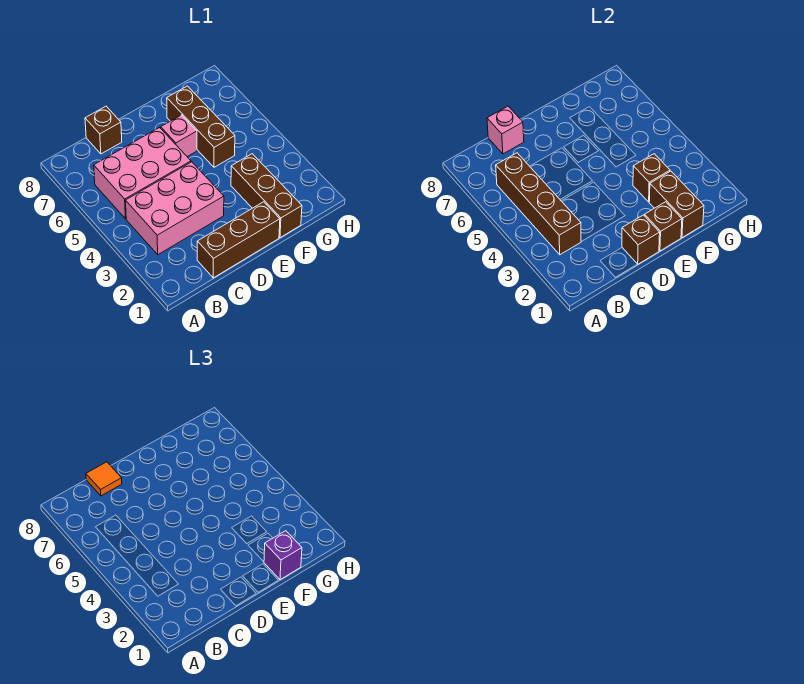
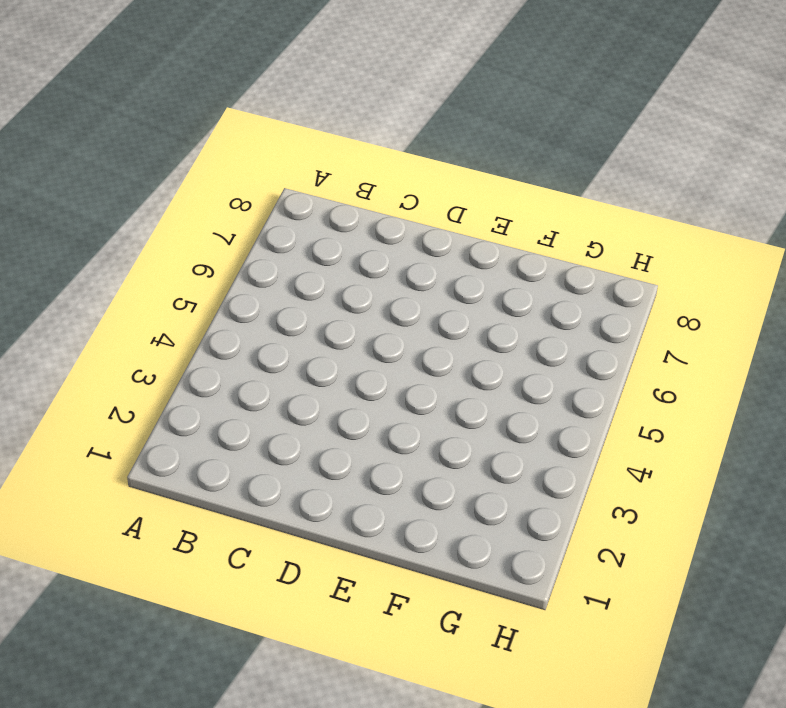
none -> pink 2x3 brick [125,162,224,255]
none -> pink 2x3 brick [94,128,191,219]
none -> brown 1x3 brick [197,202,280,278]

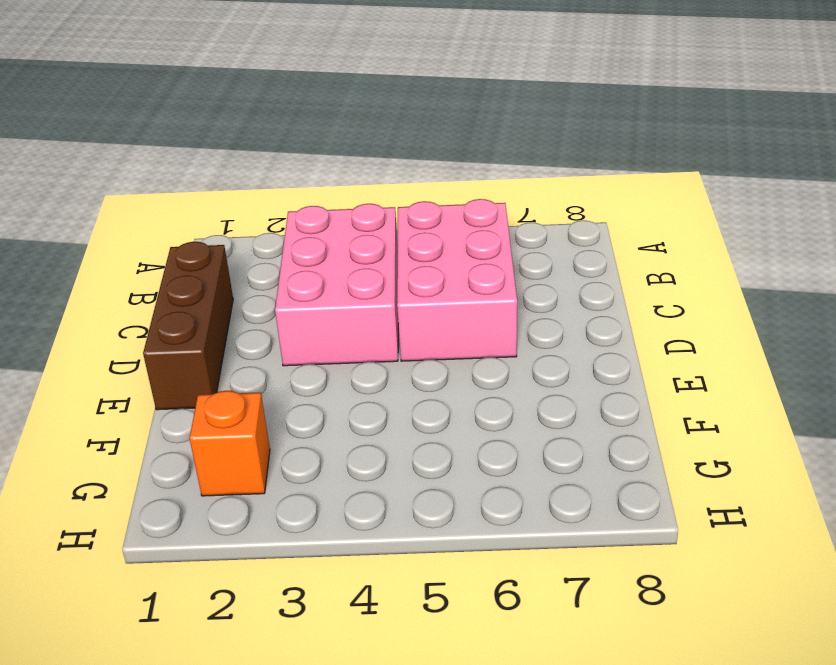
orange 1x1 brick [189,391,270,496] -> none
none -> brown 1x1 brick [85,106,122,154]
none -> pink 1x1 brick [161,115,197,157]
none -> brown 1x3 brick [231,154,302,238]

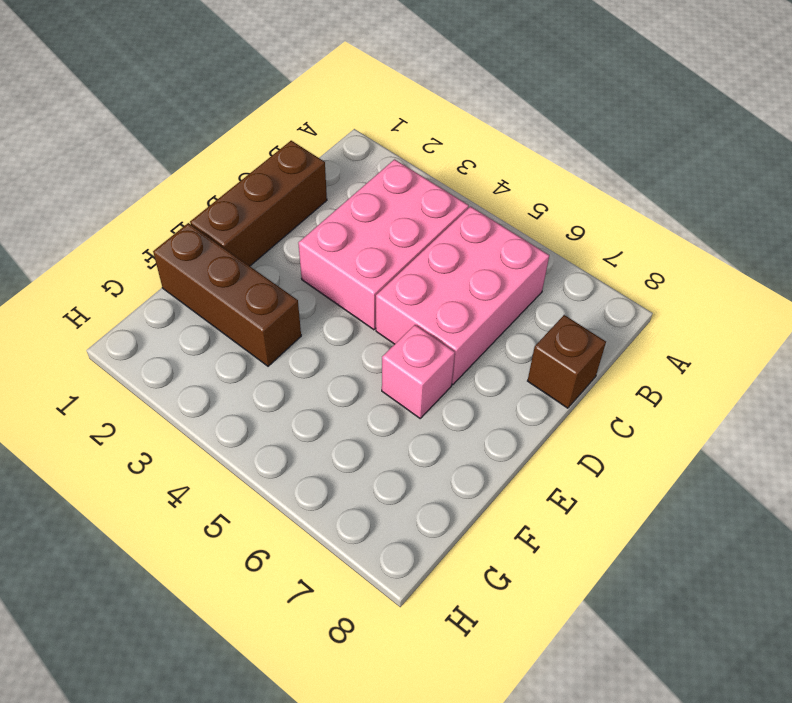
none -> brown 1x3 brick [167,86,235,167]
none -> brown 1x4 brick [496,153,581,255]
none -> pink 1x1 brick [487,106,524,154]

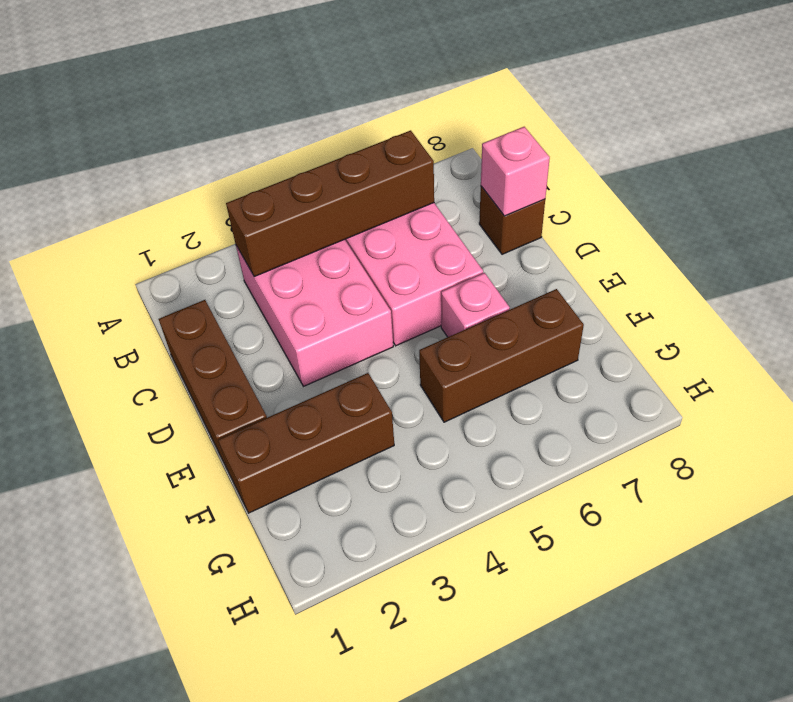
none -> brown 1x1 brick [622,215,660,264]
none -> brown 1x1 brick [645,202,682,251]
none -> brown 1x2 brick [649,171,704,238]

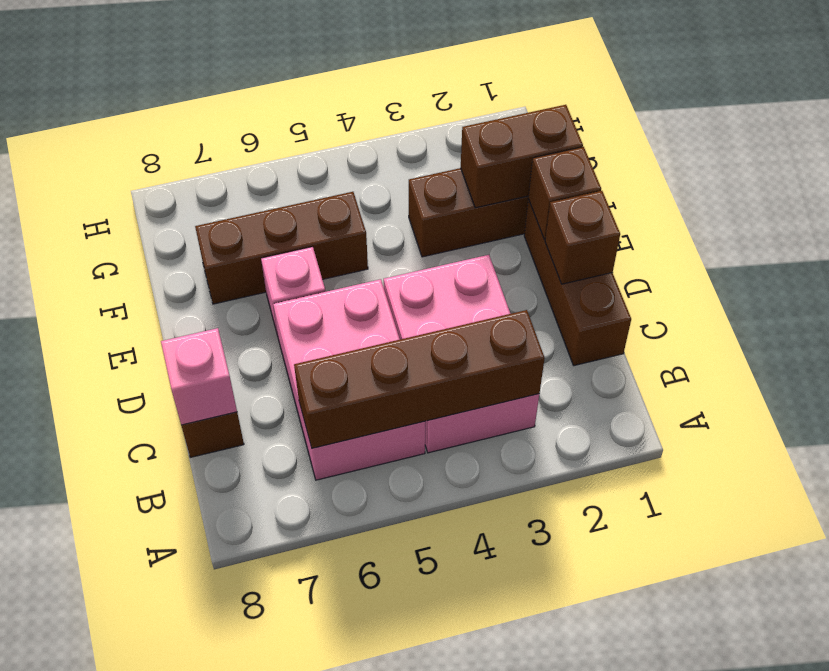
none -> brown 1x1 brick [633,154,670,202]
none -> orange 1x1 tile [86,462,122,496]
none -> purple 1x1 brick [264,531,302,580]

